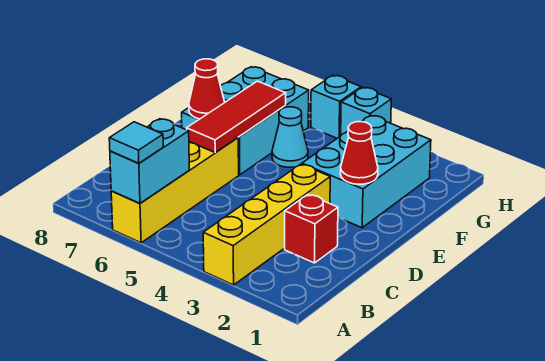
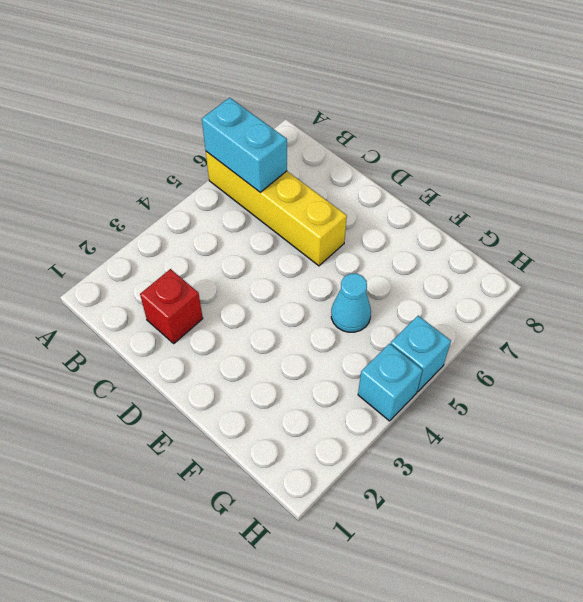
none -> yellow 1x4 brick [203,164,330,285]
none -> cyan 2x3 brick [302,115,431,228]
none -> cyan 2x3 brick [182,67,309,175]

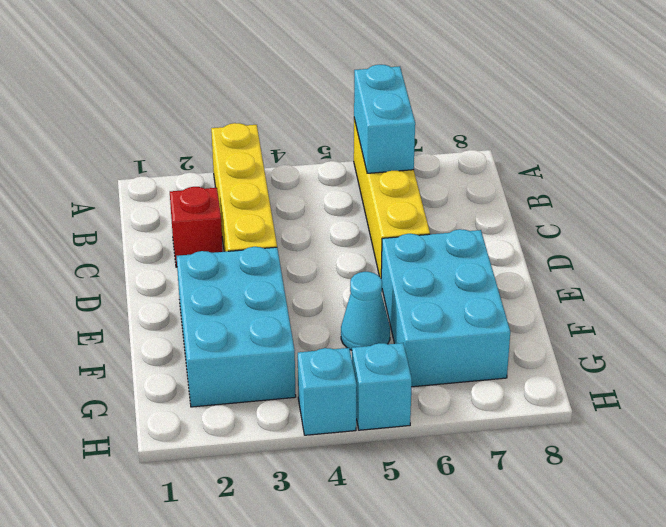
none -> red 1x3 tile [187,81,286,153]
none -> red 1x1 cone [340,122,378,184]
none -> red 1x1 cone [189,59,225,119]

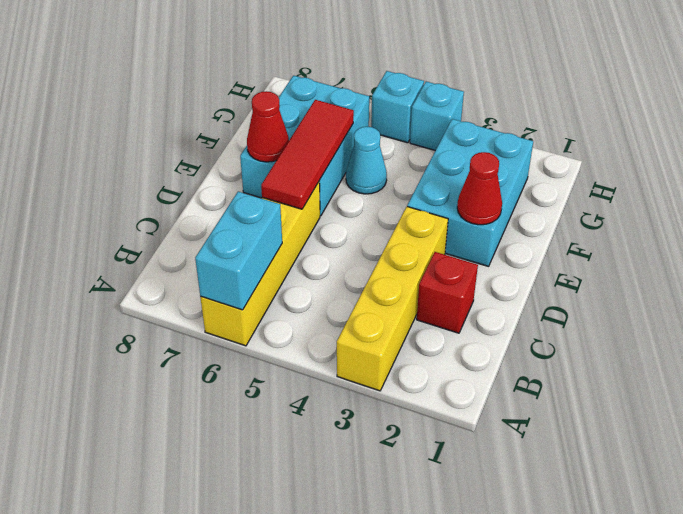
none -> cyan 1x1 tile [109,122,163,163]

